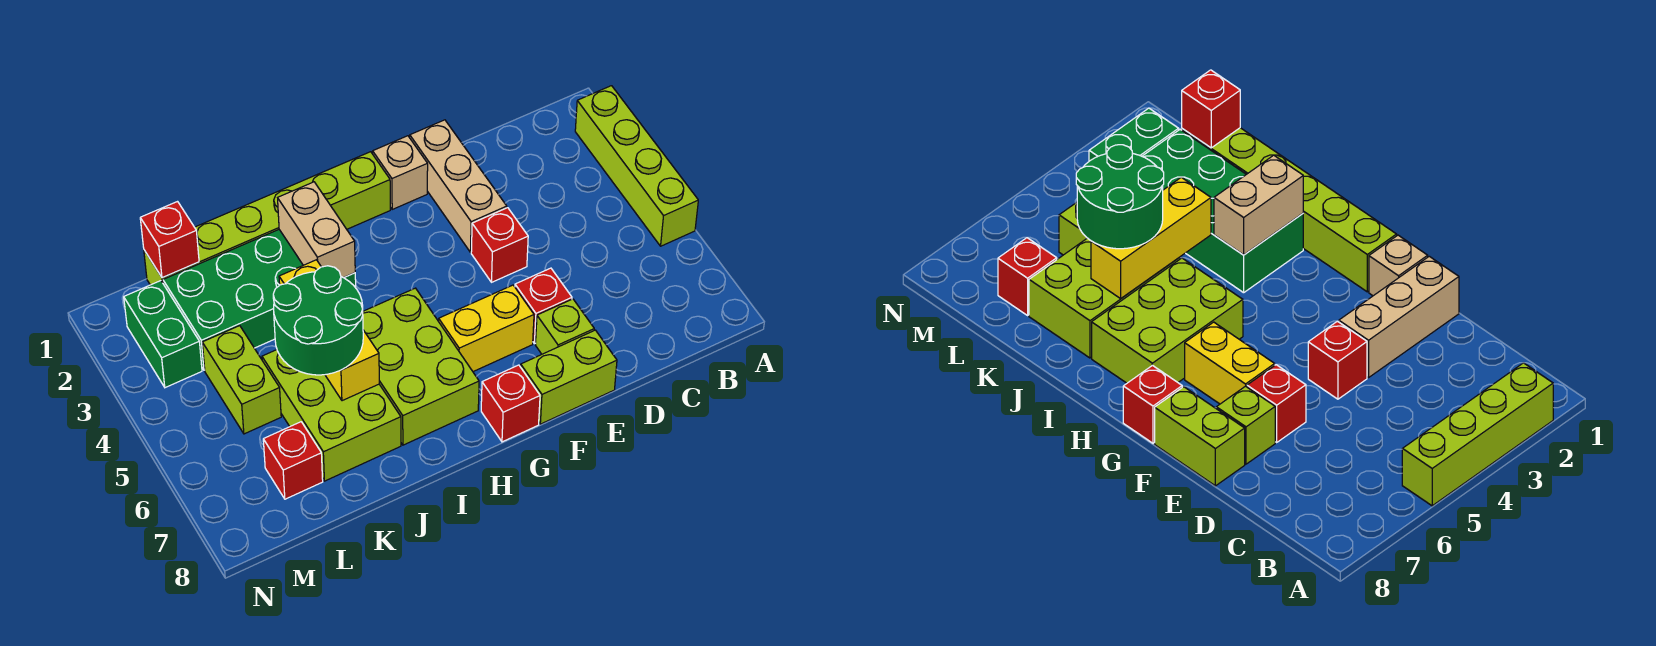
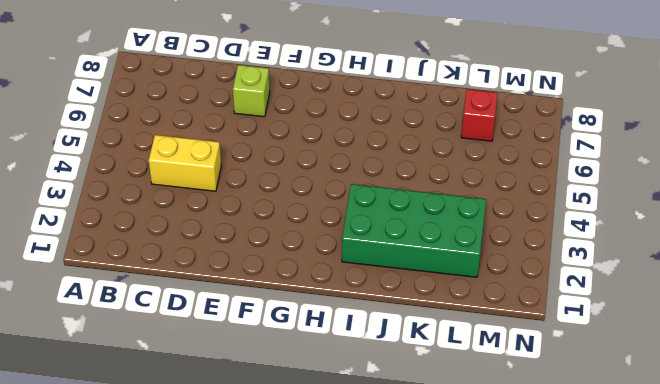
yellow 1x2 brick [149,135,221,191] -> yellow 1x2 brick moved to [439,285,534,372]
none -> lime 1x4 brick [575,86,698,246]
none -> tan 1x3 brick [410,120,507,252]
none -> red 1x1 brick [471,208,528,282]

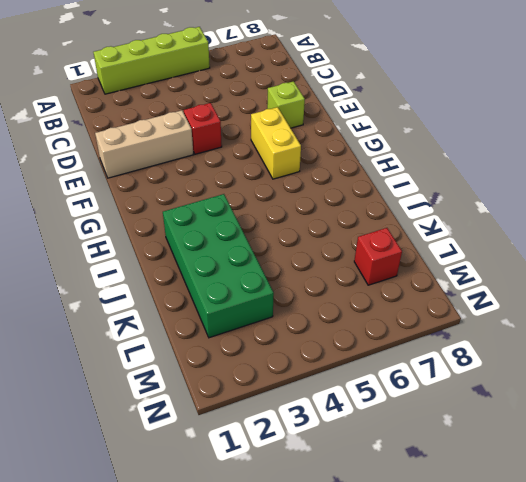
none -> red 1x1 brick [515,268,572,344]
none -> lime 1x2 brick [521,330,617,424]
none -> tan 1x1 brick [373,136,428,209]

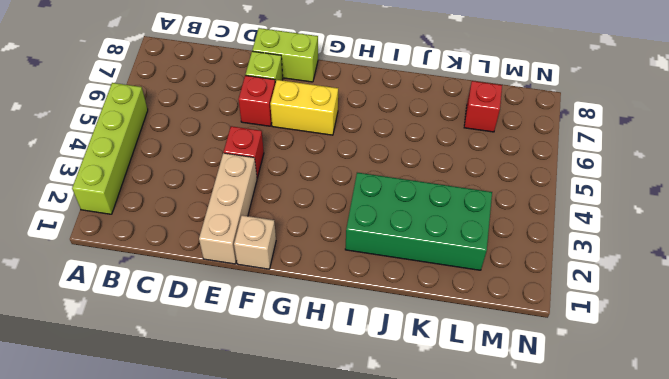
none -> lime 1x6 brick [144,152,390,285]
none -> red 1x1 brick [481,365,540,442]
none -> lime 2x3 brick [363,288,479,445]

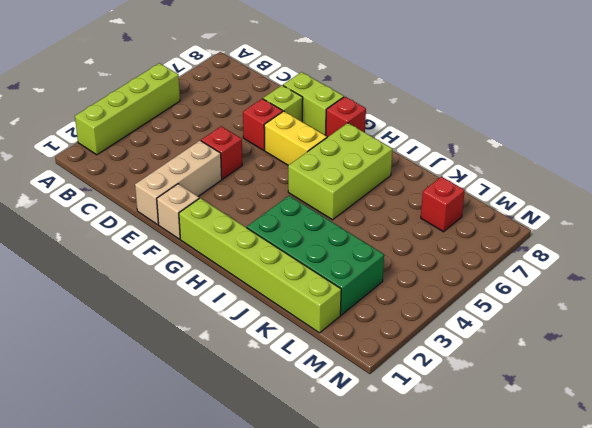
none -> lime 2x3 brick [262,350,401,481]
none -> lime 1x2 brick [202,326,281,434]
none -> green 1x2 brick [124,281,202,388]

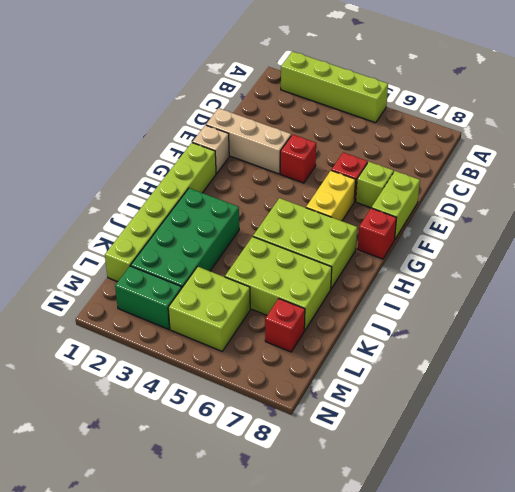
lime 2x2 brick [168,267,250,351] -> lime 1x2 brick [202,326,281,434]
none -> tan 1x2 brick [278,182,355,278]
none -> yellow 1x3 brick [279,260,379,401]
none -> red 1x1 brick [140,202,199,278]

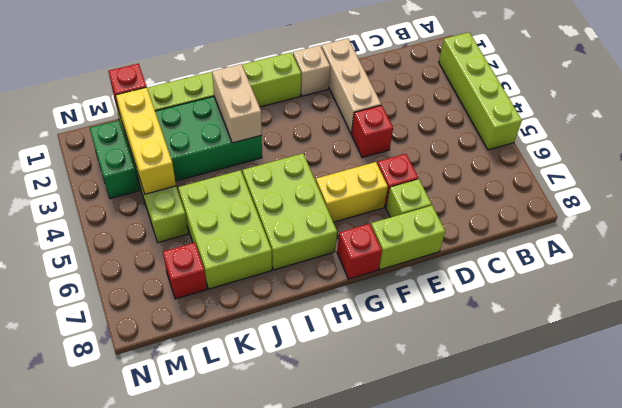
yellow 1x3 brick [116,87,176,194] -> yellow 1x3 brick moved to [279,260,379,401]
none -> green 2x2 round brick [273,266,363,375]

